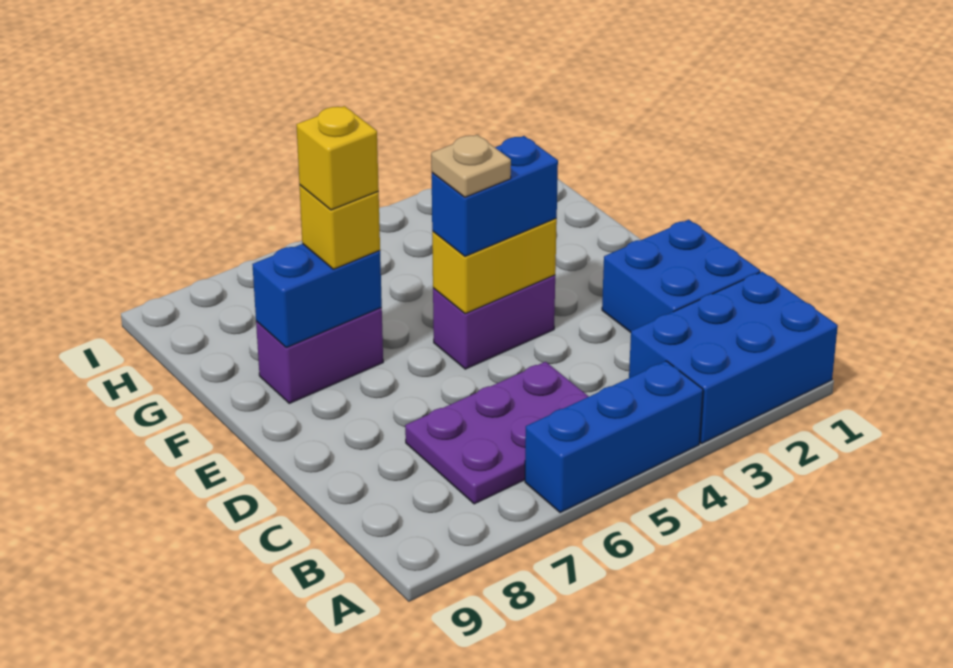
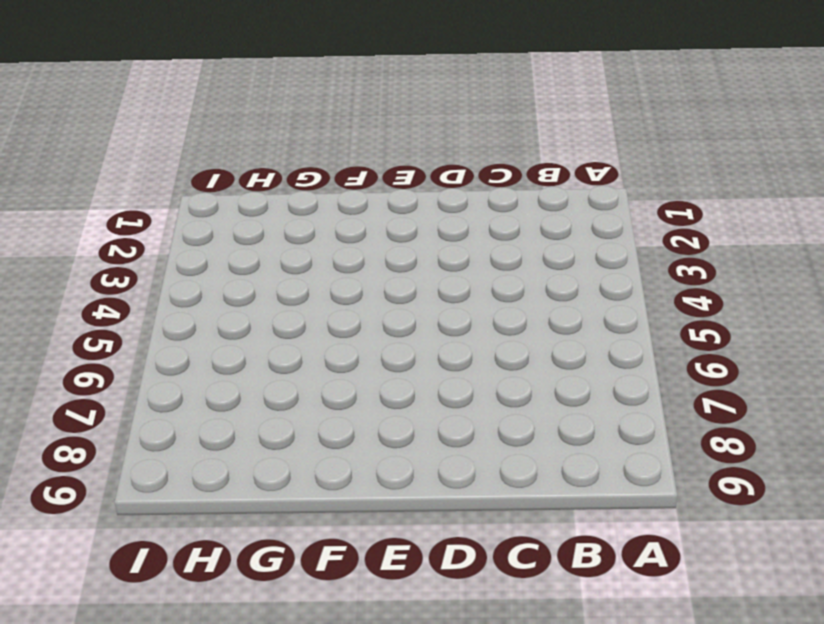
none -> blue 2x3 brick [629,272,838,443]
none -> blue 1x3 brick [525,361,703,513]
none -> purple 2x3 plate [405,362,589,504]

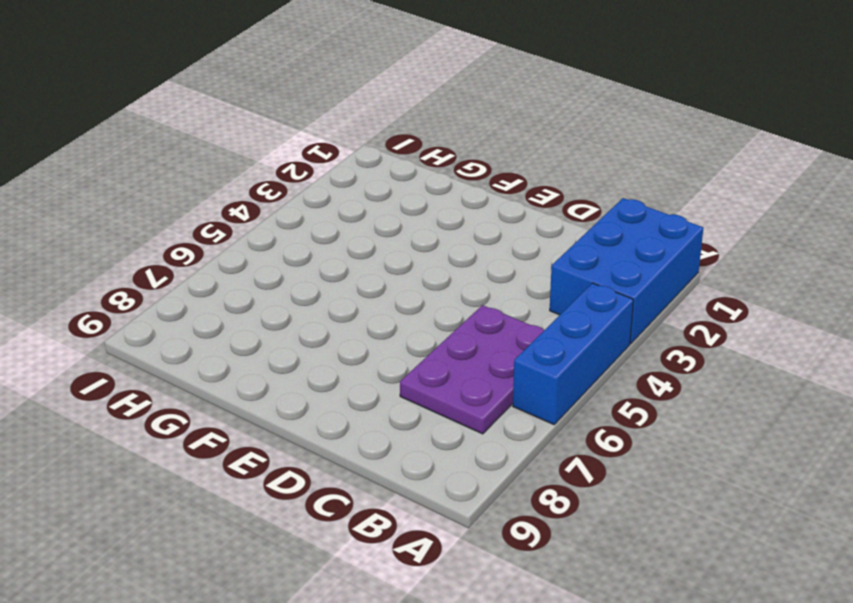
none -> blue 2x2 brick [602,220,760,332]
none -> purple 1x2 brick [433,275,555,369]
none -> purple 1x2 brick [256,308,383,403]

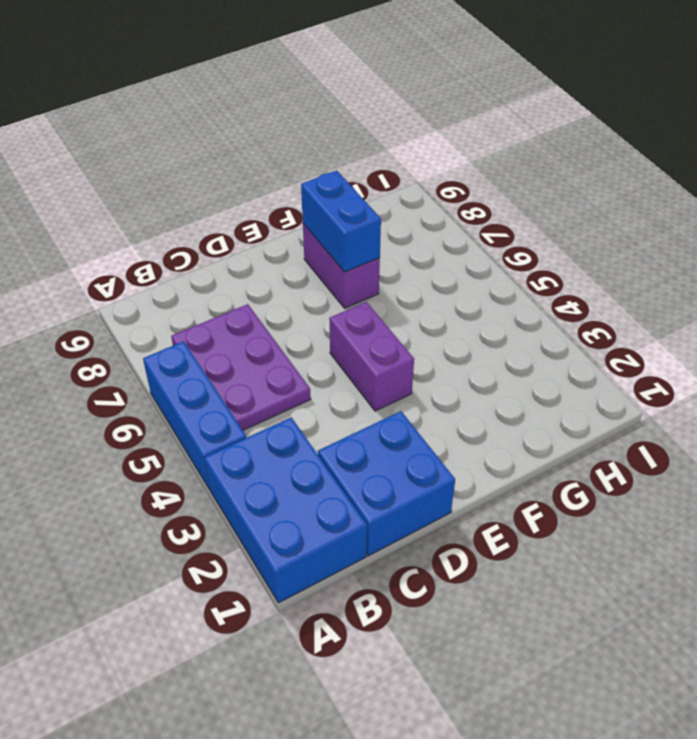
none -> yellow 1x2 brick [432,219,557,314]
none -> blue 1x2 brick [431,136,558,256]
none -> yellow 1x1 brick [299,185,380,269]

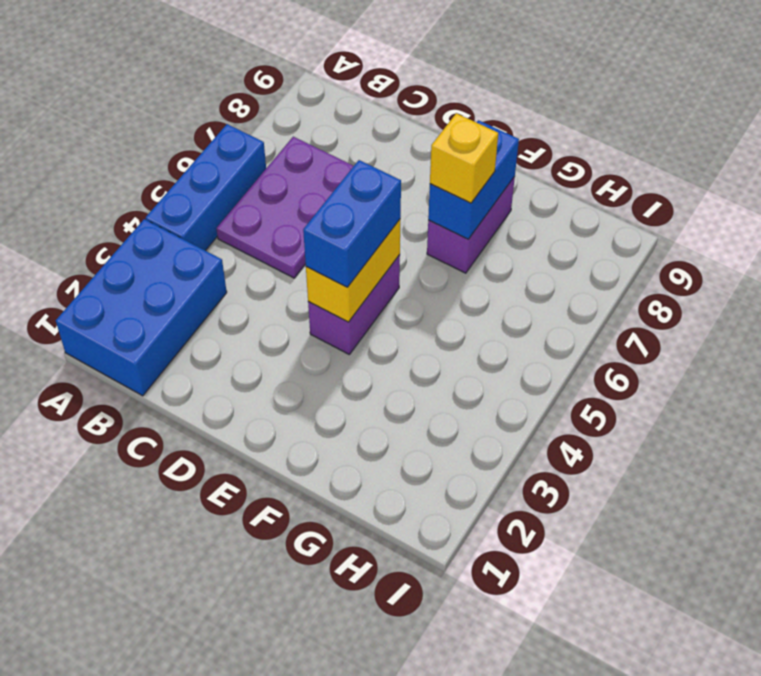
none -> blue 2x2 brick [602,220,760,332]
none -> tan 1x1 plate [431,135,511,197]
none -> yellow 1x1 brick [296,106,379,210]

